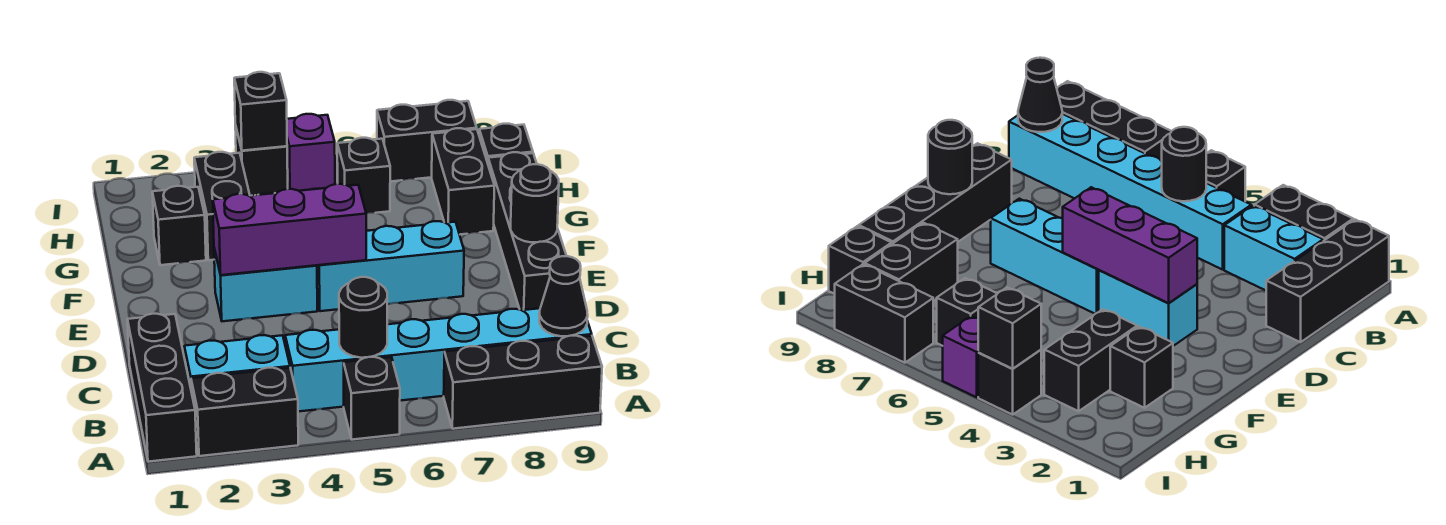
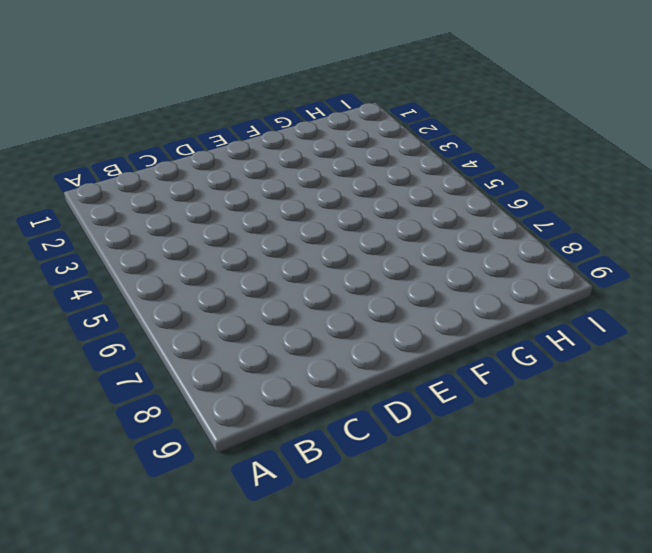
none -> black 1x3 brick [128,314,197,462]
none -> black 1x2 brick [191,368,298,456]
none -> black 1x1 brick [344,357,400,440]

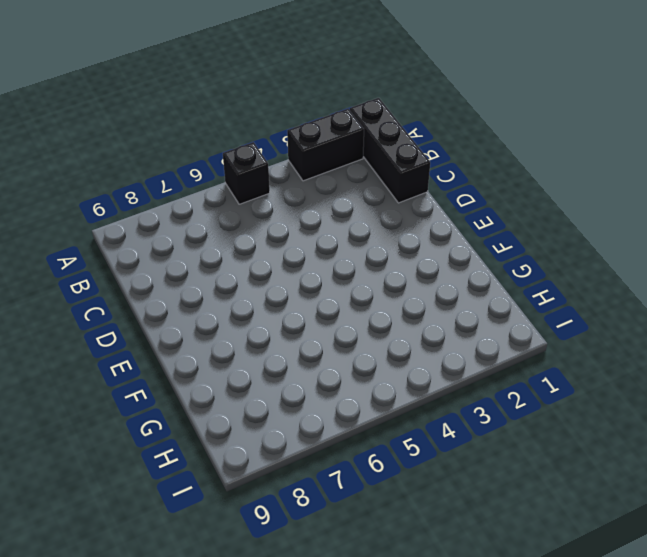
none -> black 1x3 brick [444,336,602,429]
none -> cyan 1x2 brick [184,335,290,388]
none -> cyan 1x6 brick [285,308,592,412]

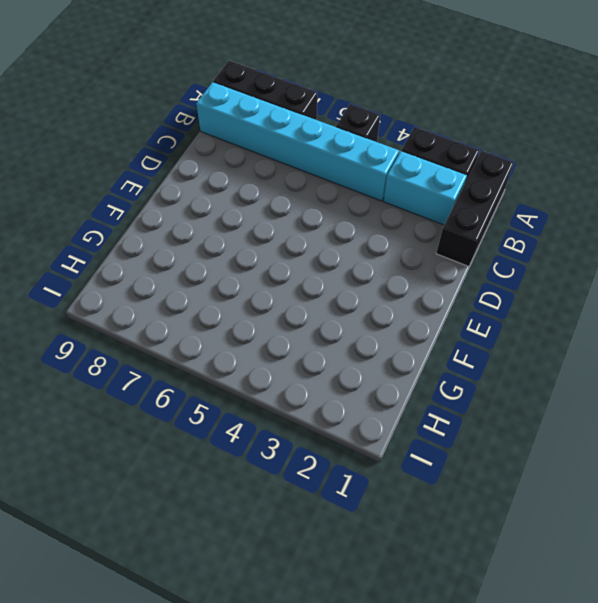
none -> black 1x4 brick [488,152,566,310]
none -> cyan 1x2 brick [214,248,317,321]
none -> cyan 1x3 brick [317,221,464,311]

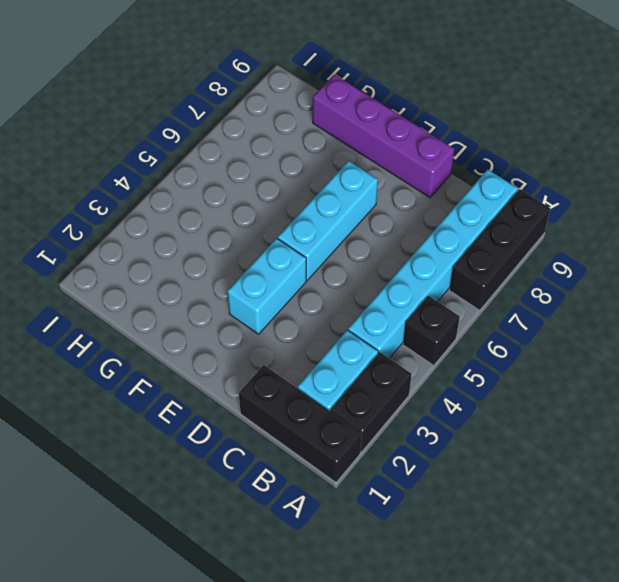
purple 1x4 brick [313,75,454,197] -> black 1x4 brick [488,152,566,310]
none -> black 1x1 brick [152,186,206,265]
none -> black 1x2 brick [194,152,250,260]
none -> black 1x2 brick [432,128,494,235]

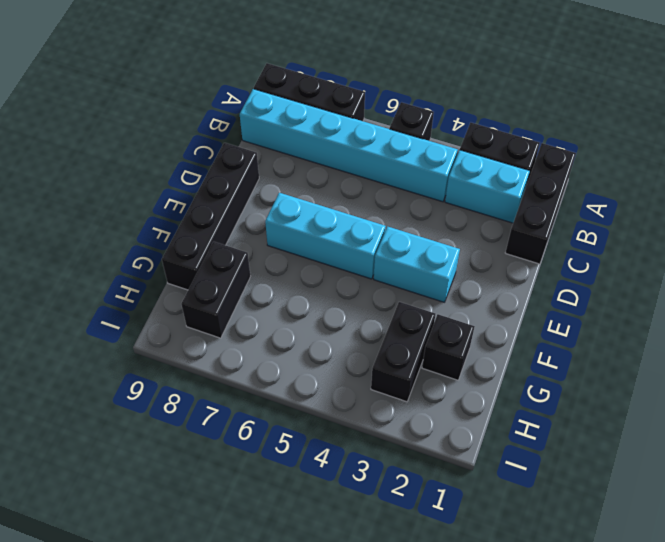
none -> black 1x1 brick [337,138,390,213]
none -> black 1x1 brick [479,124,533,163]
none -> black 1x1 brick [235,125,288,196]

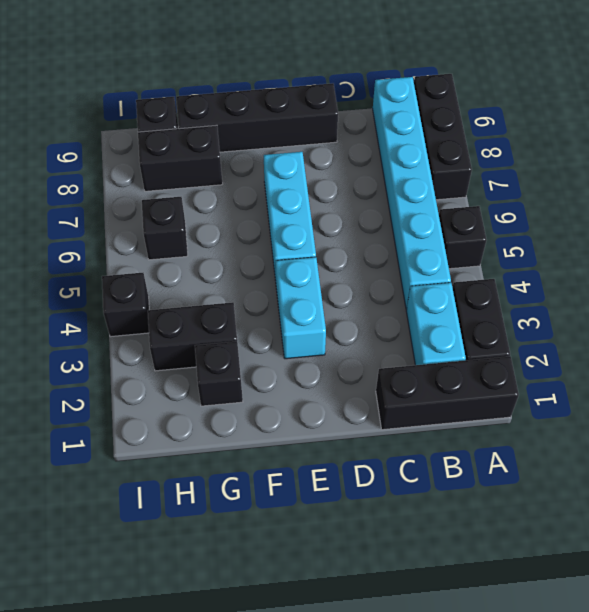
none -> purple 1x1 brick [287,114,335,191]
none -> black 1x2 brick [377,100,477,182]
none -> black 1x1 round brick [339,277,388,358]

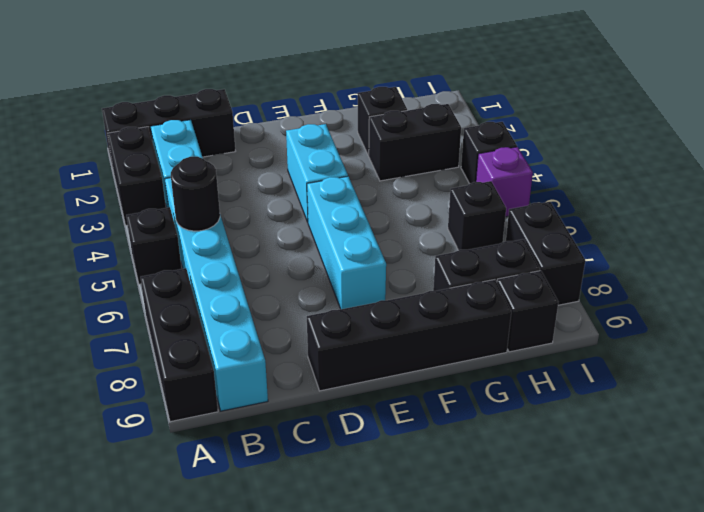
none -> black 1x1 cone [539,256,588,336]
none -> purple 1x3 brick [213,184,366,275]
none -> black 1x1 round brick [511,164,559,242]

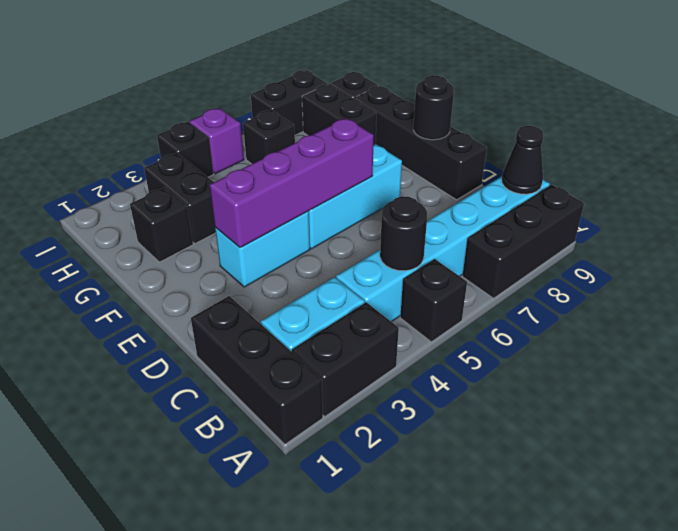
purple 1x4 brick [210,118,374,248] -> purple 1x3 brick [213,184,366,275]
none -> black 1x1 brick [234,72,287,151]

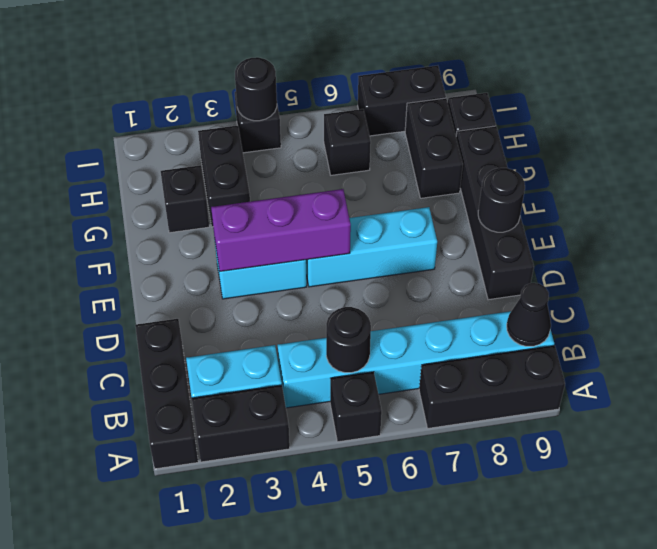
black 1x1 round brick [235,57,277,121] -> black 1x1 brick [234,72,287,151]
none -> purple 1x1 brick [287,114,335,191]

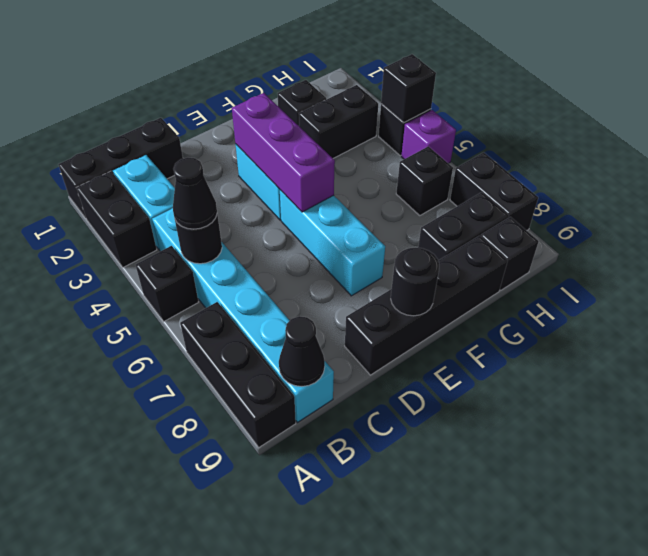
black 1x1 cone [173,157,217,229] -> none

